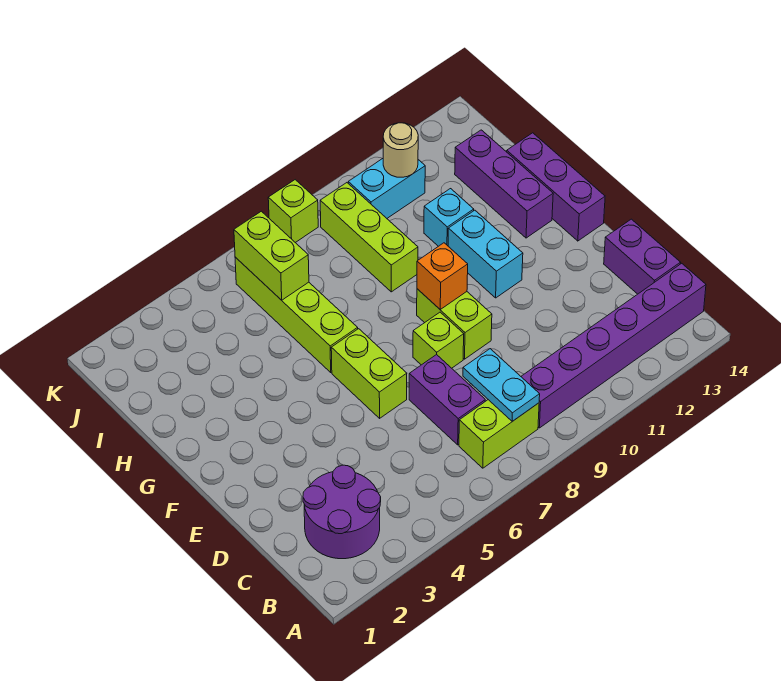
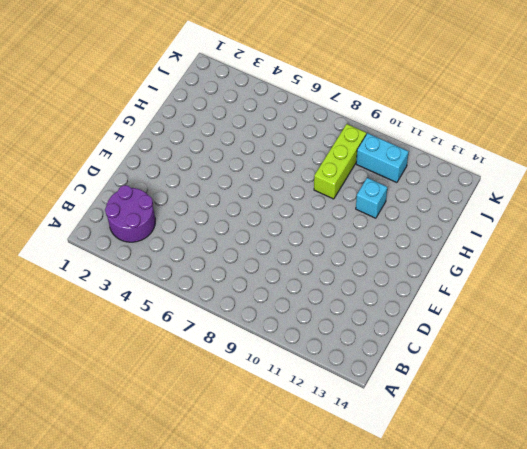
none -> lime 1x2 brick [459,400,539,468]
none -> purple 1x6 brick [521,263,706,428]
none -> purple 1x2 brick [409,354,485,445]

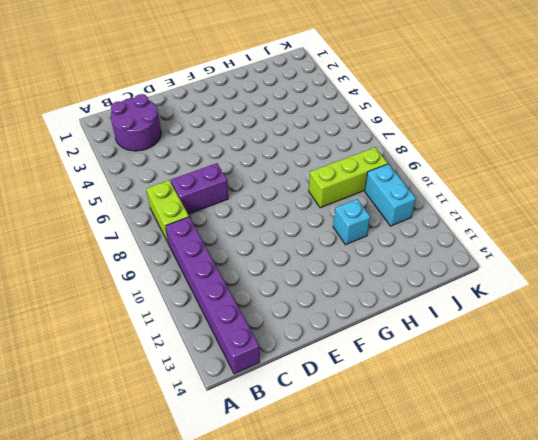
none -> purple 1x2 brick [604,219,681,294]
none -> lime 1x2 brick [331,329,407,418]
none -> lime 1x1 brick [413,312,464,368]

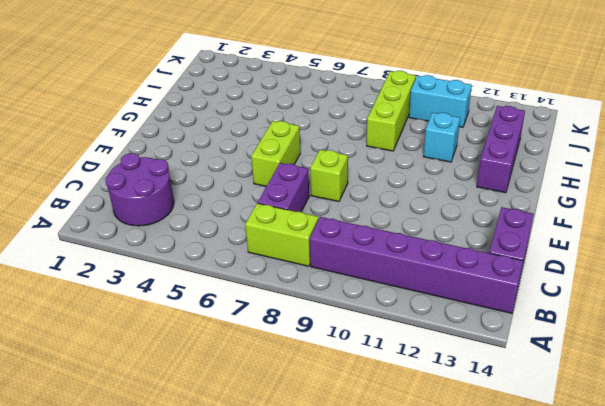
none -> lime 1x2 brick [417,289,492,359]
none -> cyan 1x2 brick [448,210,523,298]
none -> purple 1x3 brick [507,133,605,241]

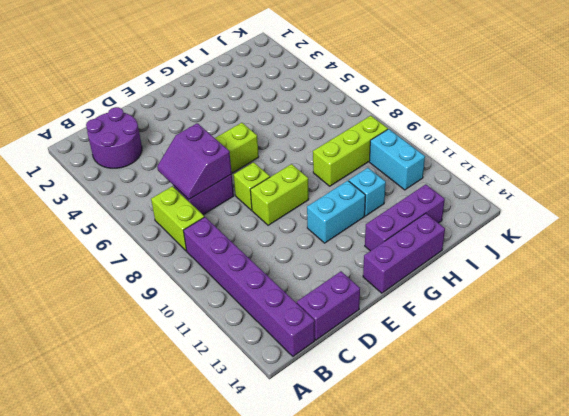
purple 2x2 slope [157,123,232,199] -> none
none -> lime 1x4 brick [235,257,358,372]
none -> lime 1x1 brick [268,180,318,243]
none -> cyan 1x2 plate [463,349,540,421]

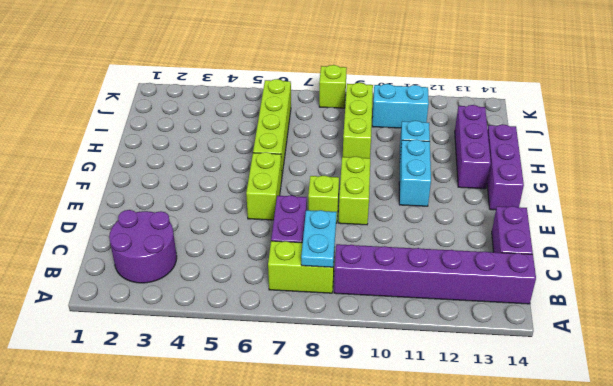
none -> orange 1x1 brick [417,243,468,309]
none -> lime 1x2 brick [234,211,309,300]
none -> tan 1x1 round brick [383,123,418,177]

